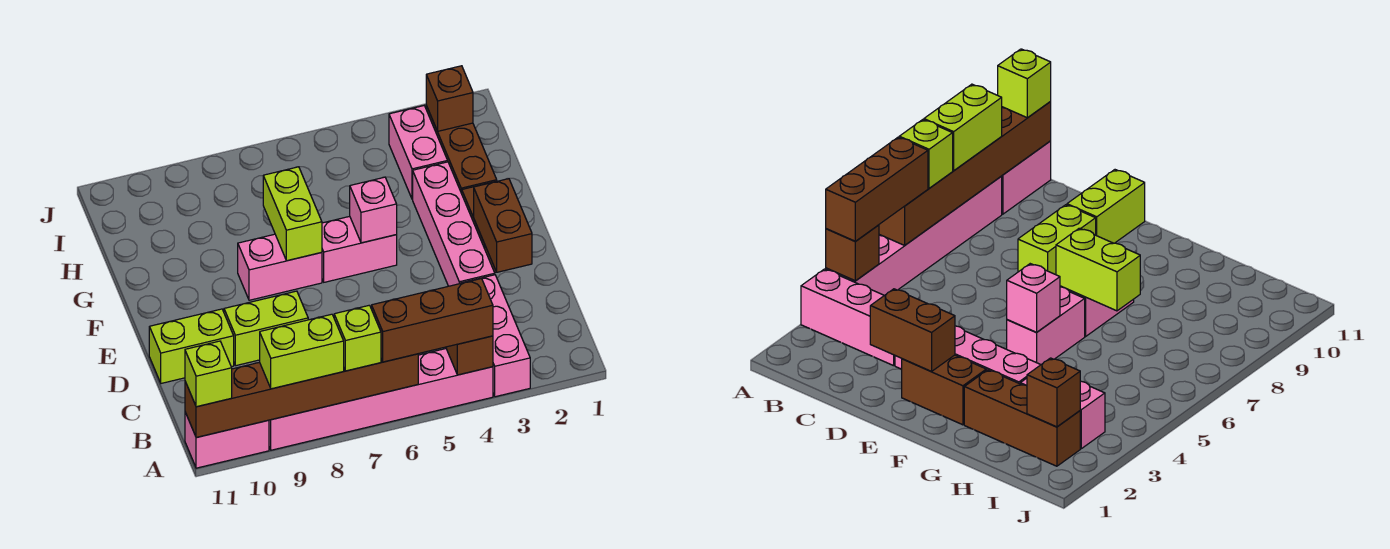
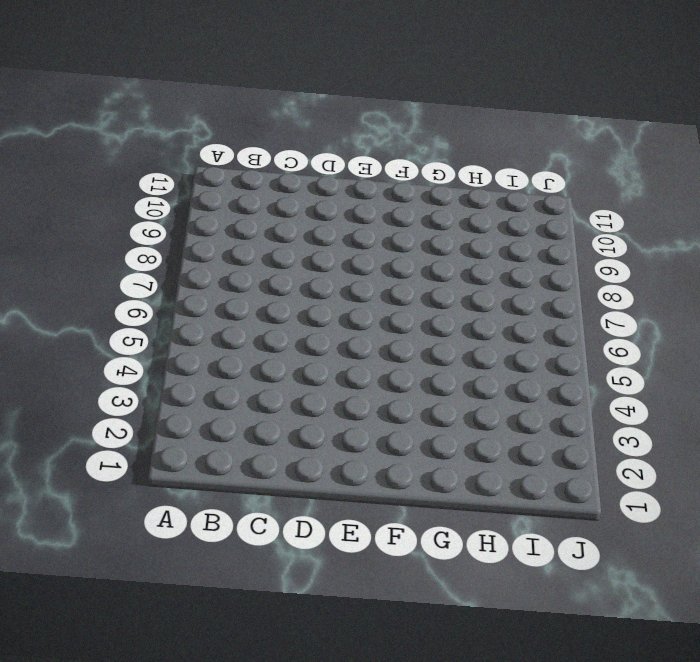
none -> pink 1x3 brick [460,275,530,397]
none -> pink 1x6 brick [269,349,493,450]
none -> pink 1x2 brick [185,412,269,468]

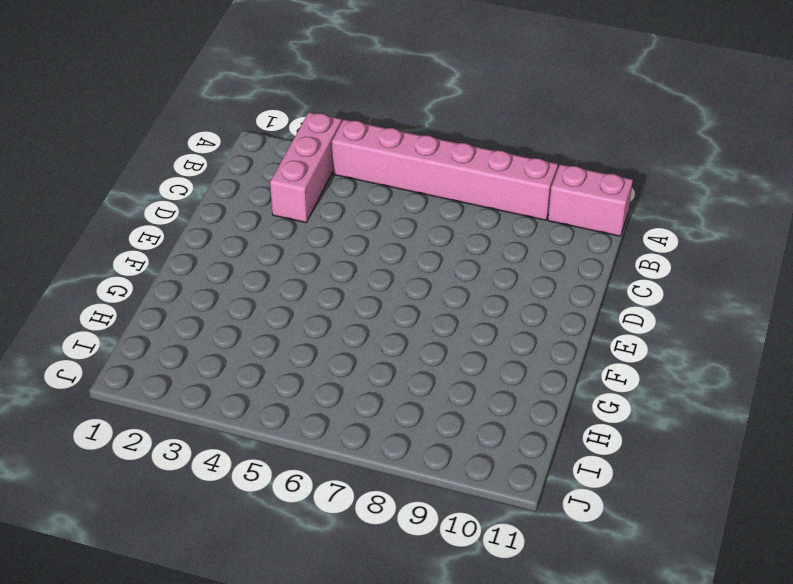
none -> pink 1x4 brick [413,162,495,286]
none -> lime 1x2 brick [224,291,308,366]
none -> lime 1x2 brick [149,309,234,383]

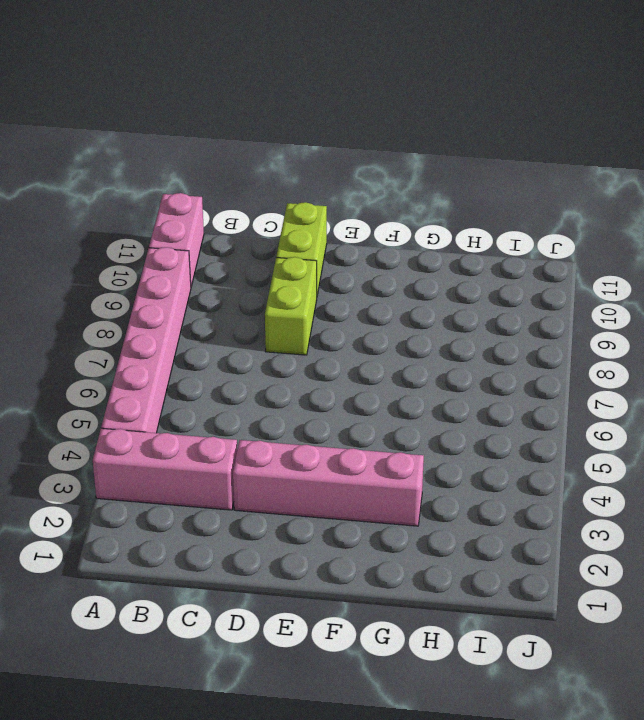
none -> brown 1x2 brick [902,355,986,425]
none -> pink 1x2 brick [322,216,397,282]
none -> pink 1x2 brick [238,234,322,300]

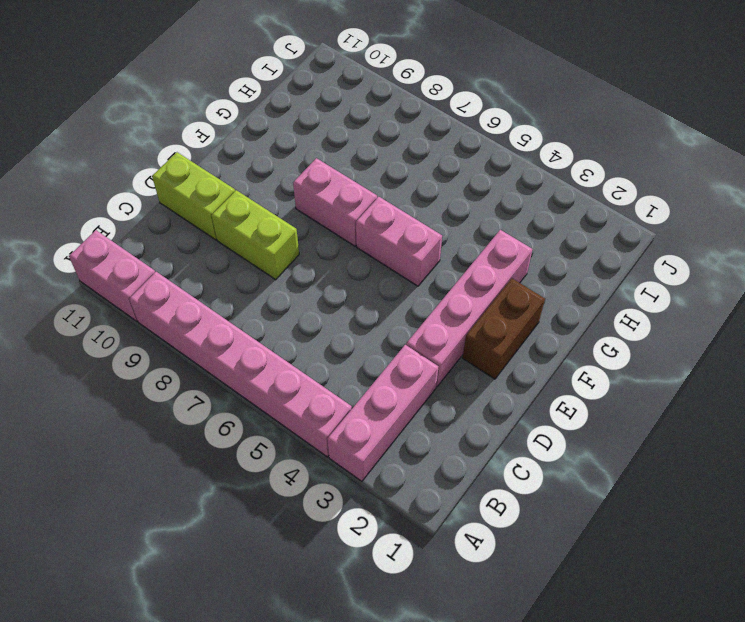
none -> brown 1x3 brick [426,106,497,193]
none -> pink 1x2 brick [389,106,448,199]
none -> brown 1x1 brick [446,336,493,375]

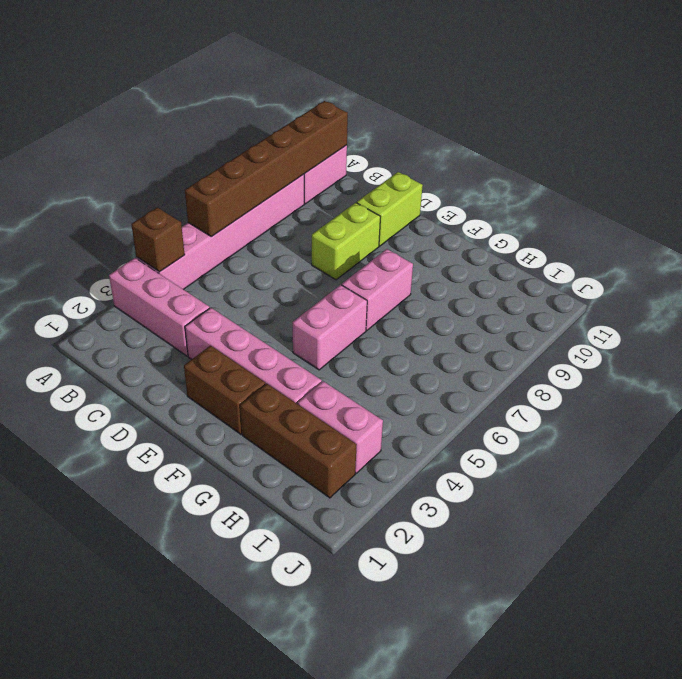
none -> brown 1x2 brick [474,179,532,272]
none -> pink 1x1 brick [350,177,397,243]
none -> lime 1x2 brick [263,167,322,261]

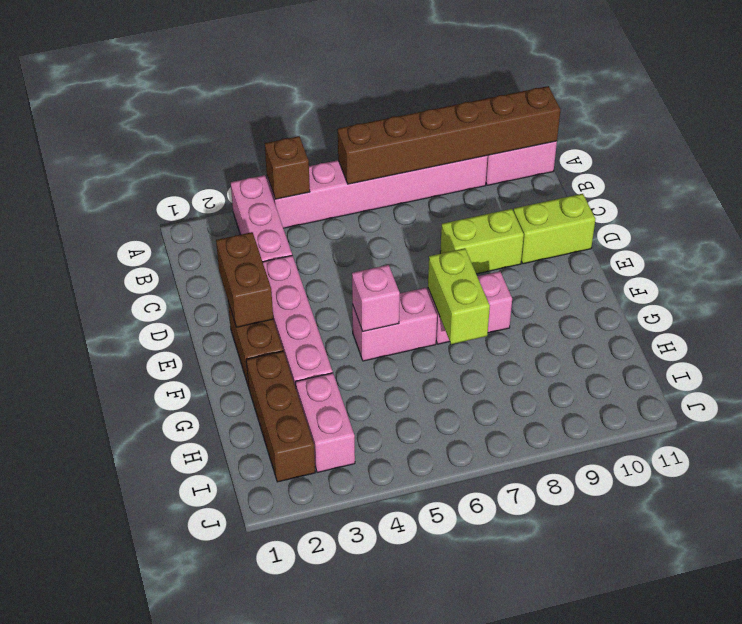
none -> brown 1x1 brick [426,66,473,131]
none -> brown 1x3 brick [372,279,493,362]
none -> lime 1x1 brick [334,305,381,371]

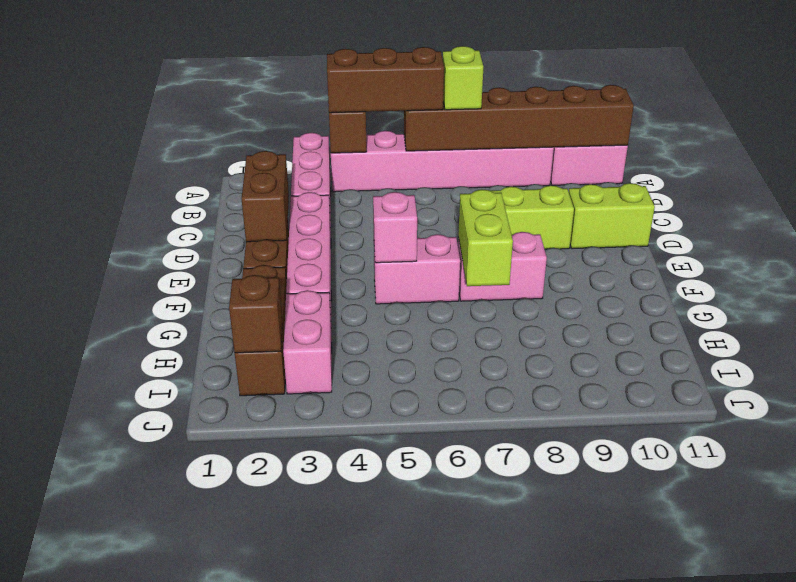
none -> lime 1x2 brick [260,314,344,389]
none -> lime 1x1 brick [185,341,232,407]

